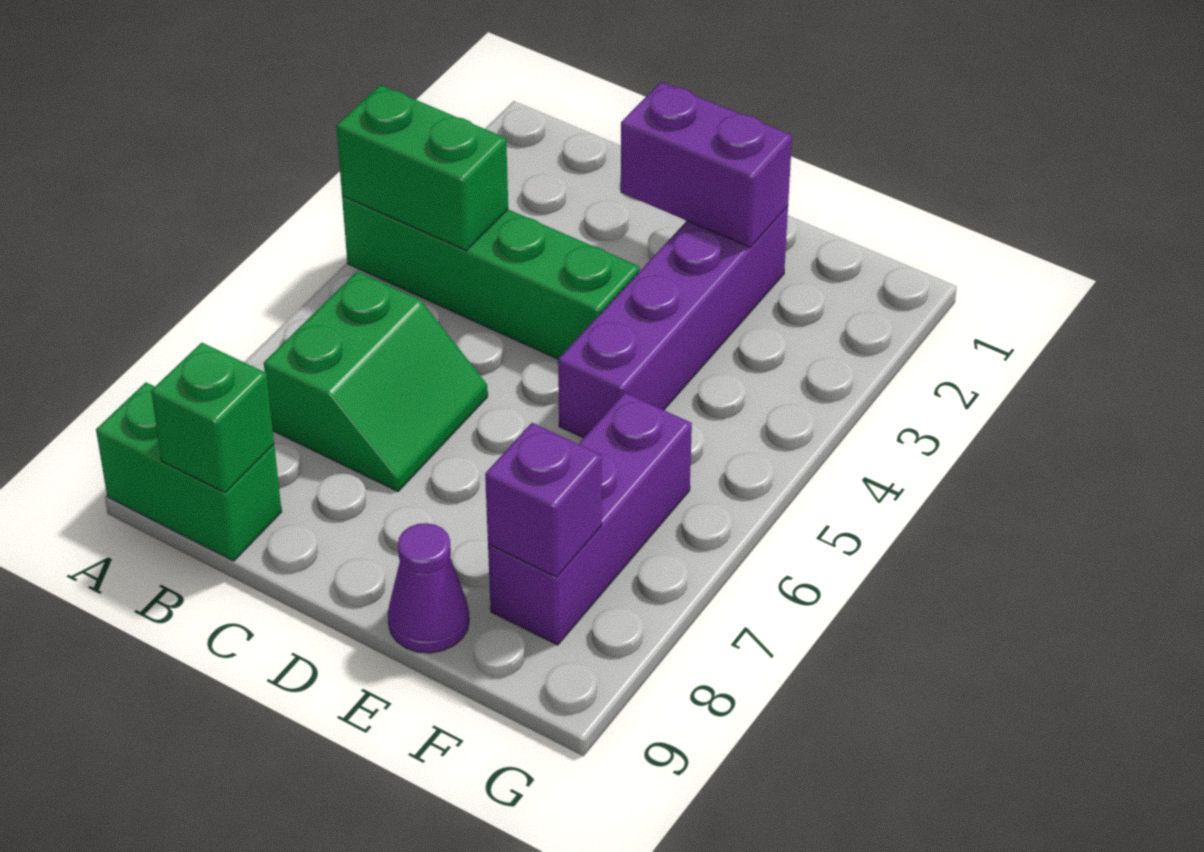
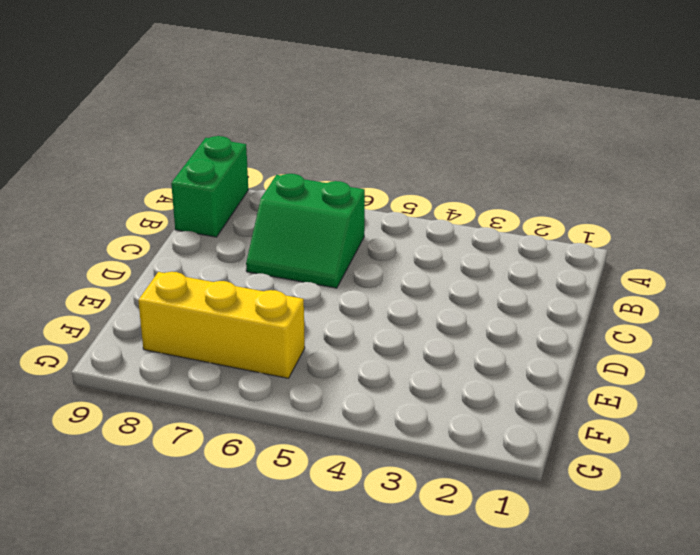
yellow 1x3 brick [138,272,305,378] -> purple 1x3 brick [488,393,692,645]
none -> green 1x4 brick [342,196,640,359]
none -> purple 1x4 brick [558,206,788,438]

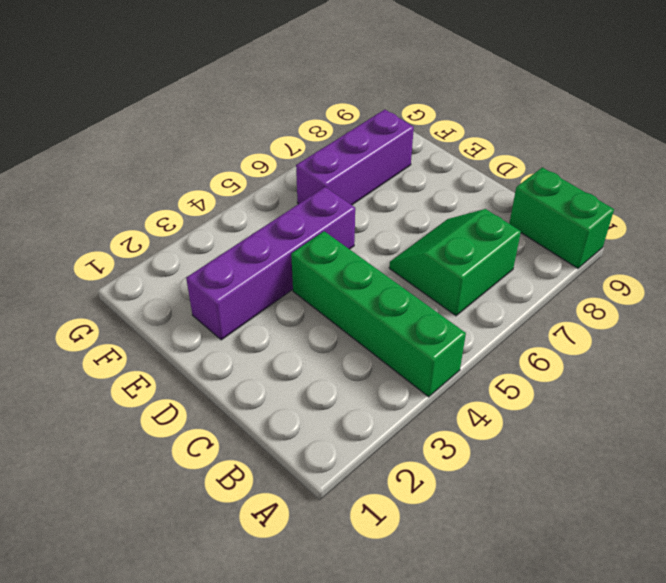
none -> purple 1x1 cone [388,523,469,653]
none -> green 1x2 brick [336,85,508,250]

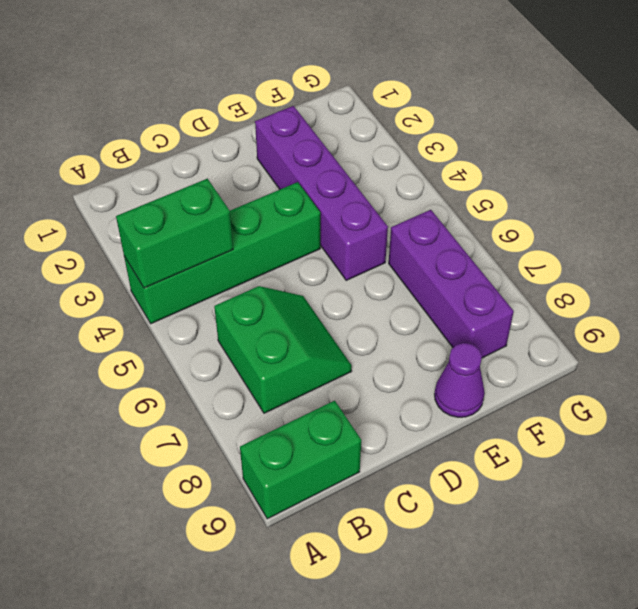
none -> green 1x1 brick [151,343,274,493]
none -> purple 1x2 brick [621,82,792,247]

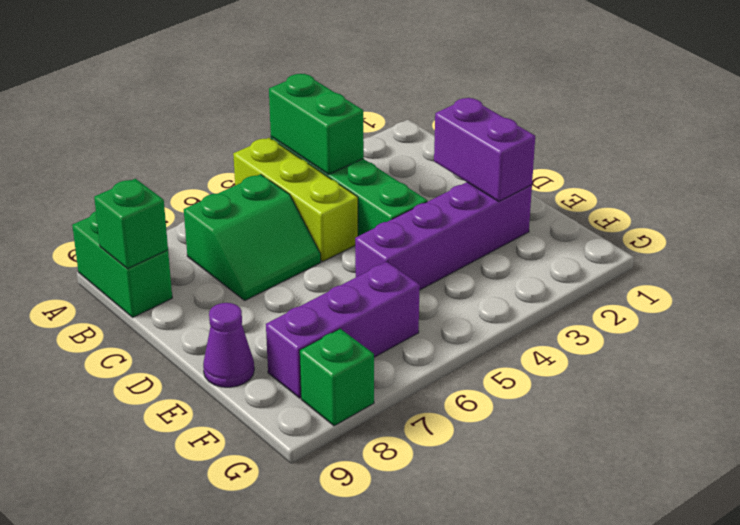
lime 1x3 brick [233,138,358,261] -> none
green 1x1 brick [300,329,374,426] -> none
none -> purple 1x1 brick [485,423,602,577]

